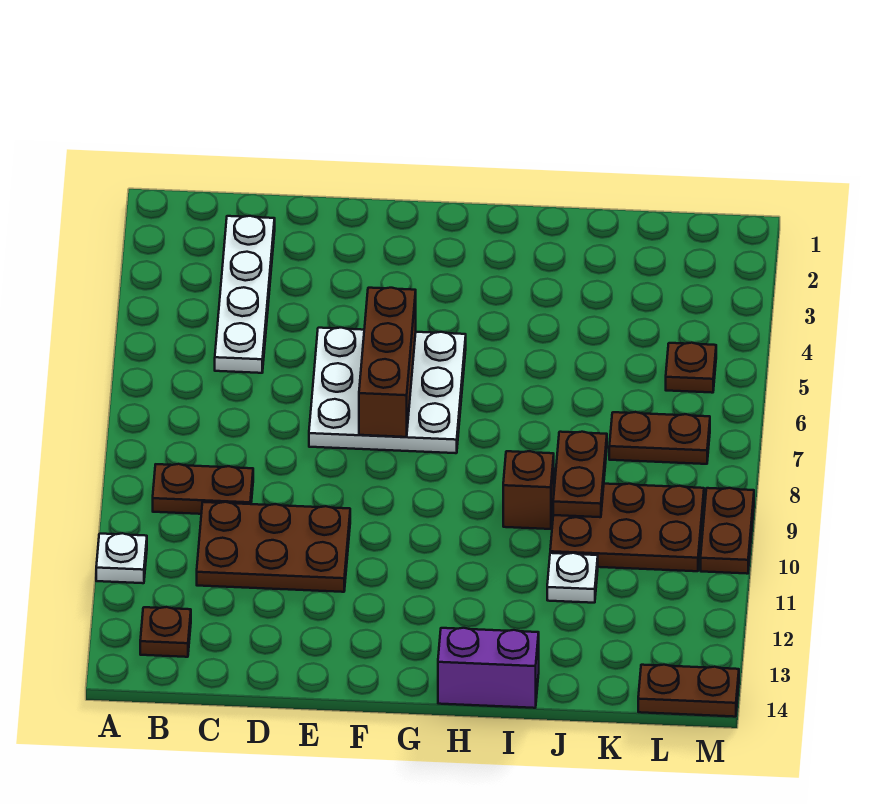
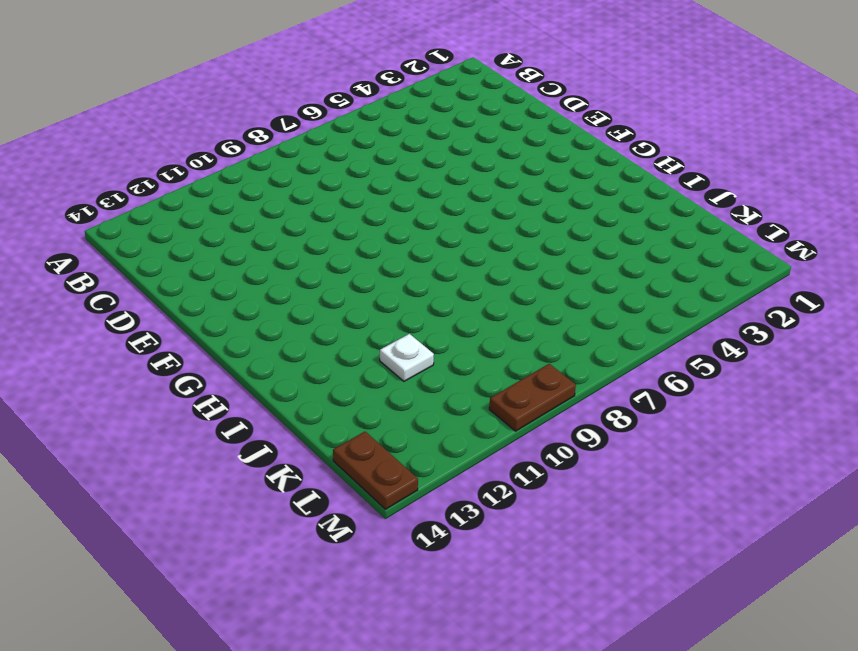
none -> white 1x1 plate [96,533,147,583]
none -> brown 1x2 plate [153,464,253,514]
none -> brown 1x1 plate [140,607,191,657]

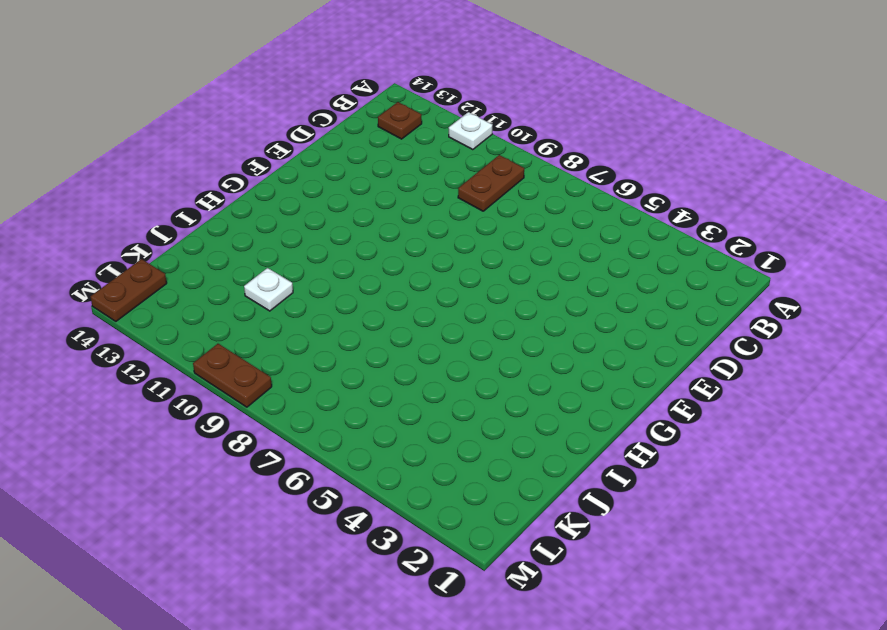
none -> white 1x4 plate [215,216,275,373]
none -> brown 2x3 plate [197,502,350,592]
none -> white 3x3 plate [309,328,466,453]

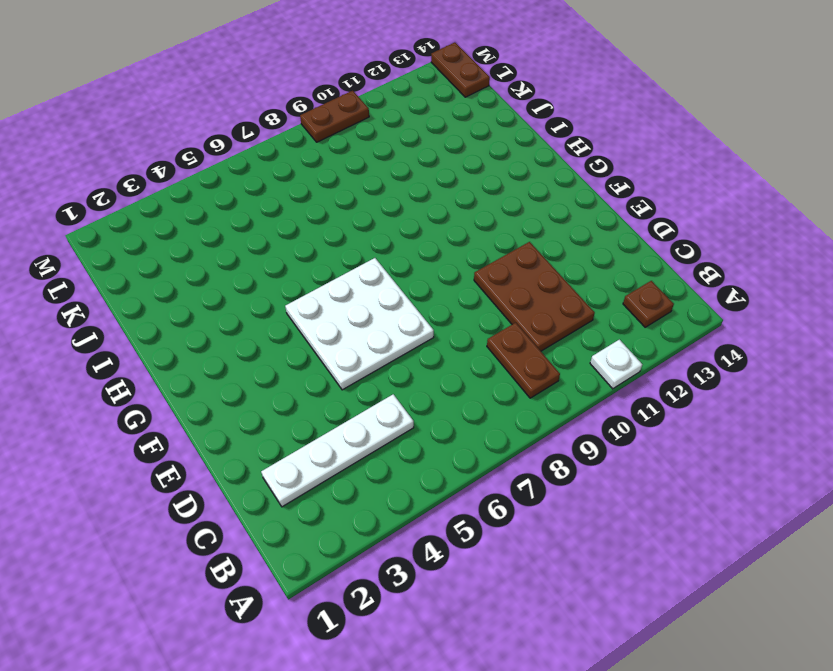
none -> purple 1x2 brick [438,628,539,708]
none -> brown 1x1 brick [503,451,554,529]
none -> brown 2x3 plate [550,484,704,571]

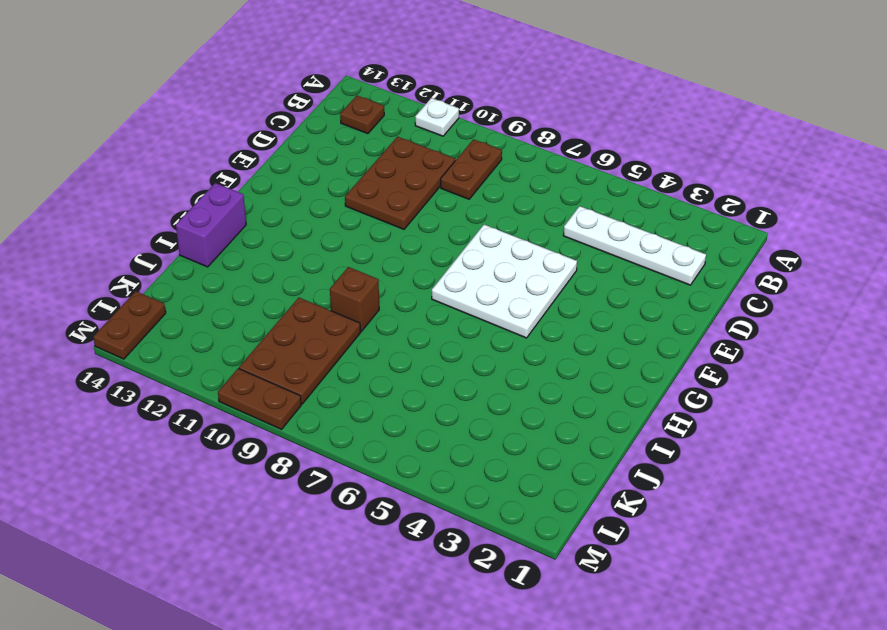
none -> white 1x1 plate [547,553,598,603]
none -> brown 1x2 plate [609,412,710,464]
none -> brown 1x1 plate [666,343,716,393]

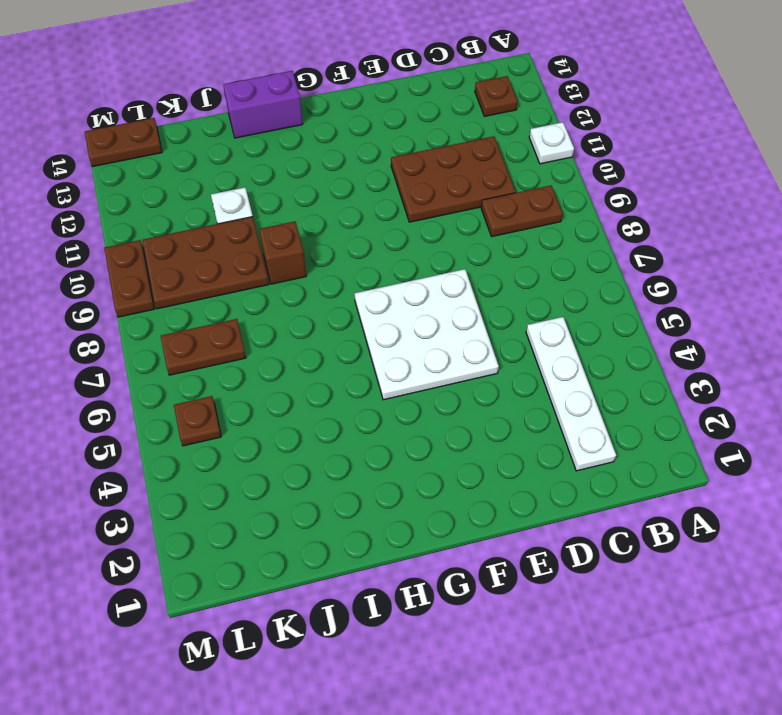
none -> brown 1x3 brick [359,288,416,437]
none -> brown 1x2 plate [553,432,607,517]

